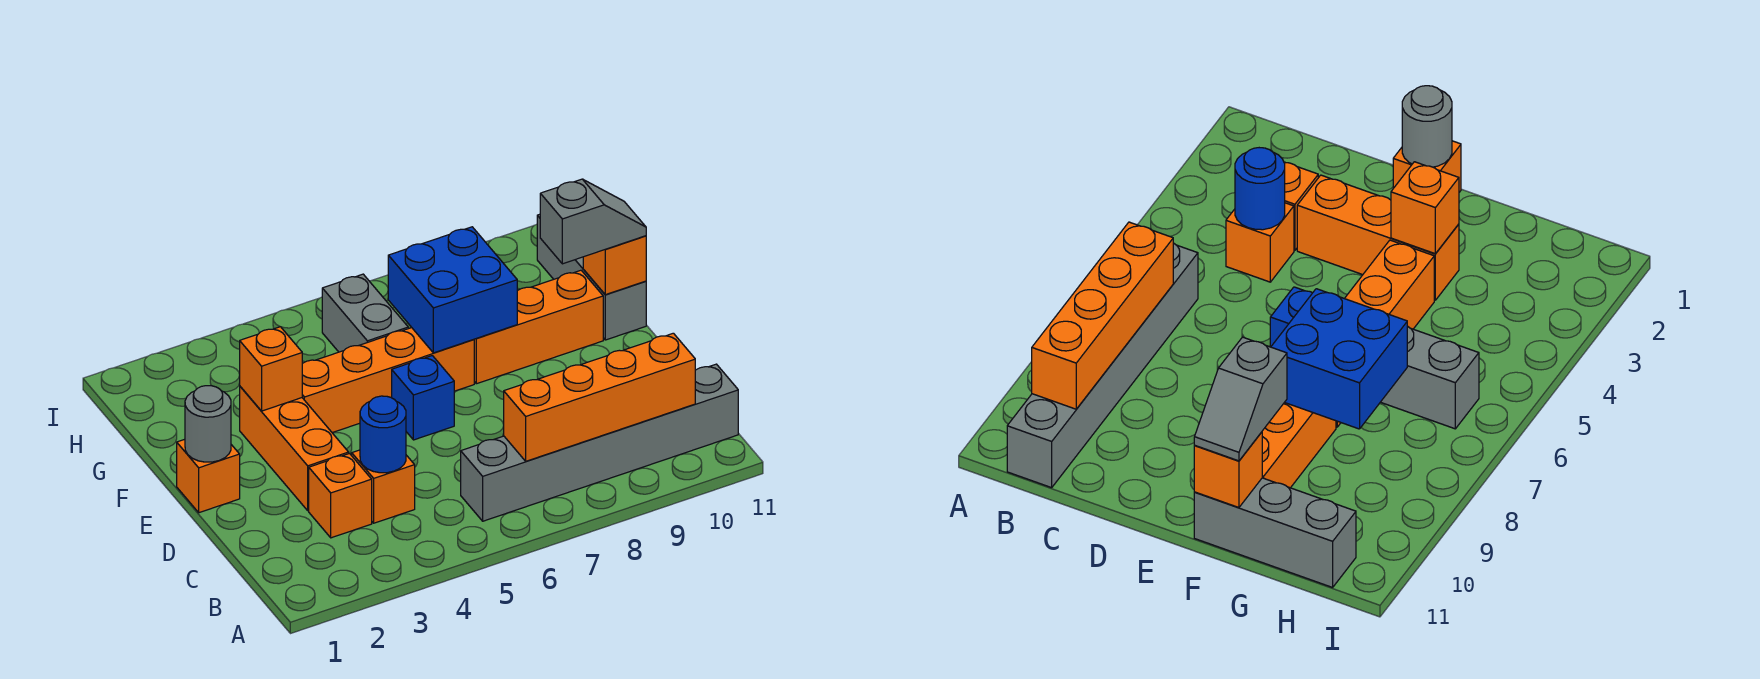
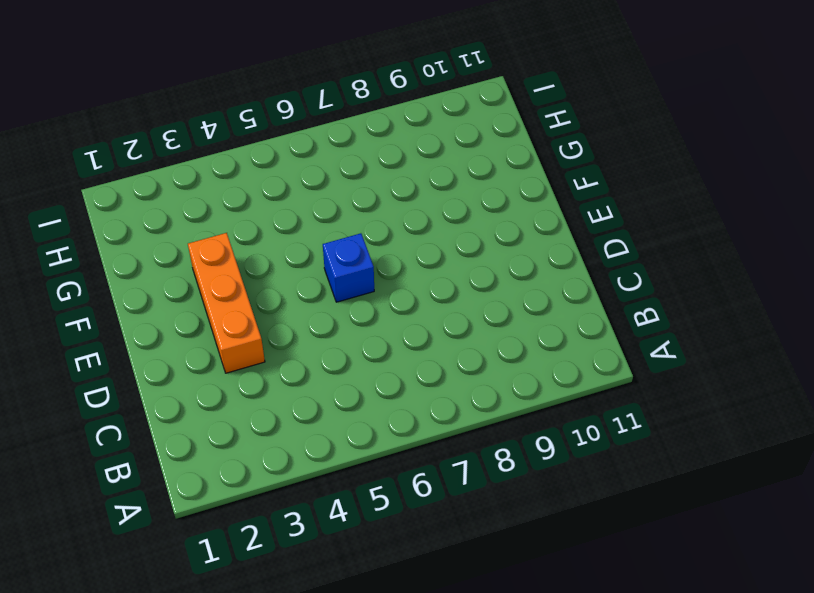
none -> grey 1x6 brick [461,364,738,521]
none -> orange 1x1 brick [309,454,372,538]
none -> orange 1x1 brick [352,450,415,523]

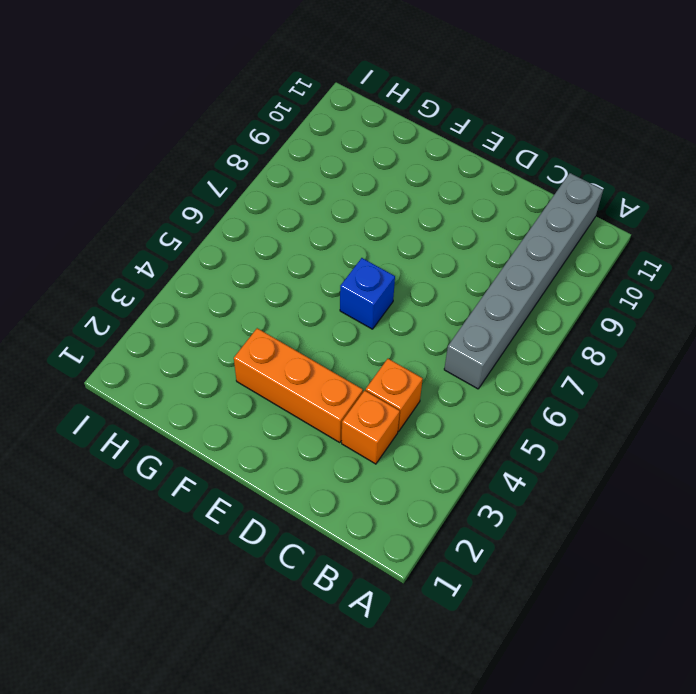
none -> orange 1x1 brick [177,439,240,513]
none -> orange 1x4 brick [302,328,474,433]
none -> orange 1x3 brick [474,270,603,384]

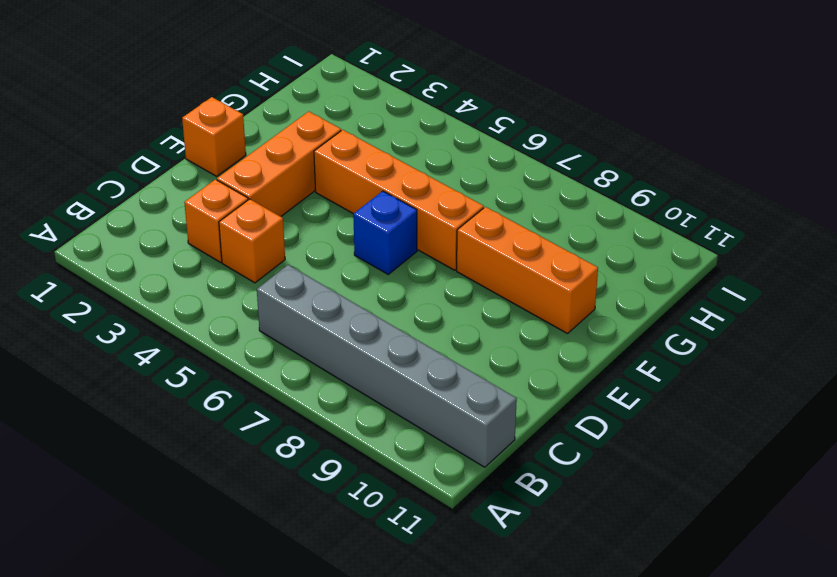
none -> grey 1x3 brick [537,214,646,340]
none -> grey 1x2 brick [322,274,408,352]
none -> orange 1x4 brick [504,333,695,461]

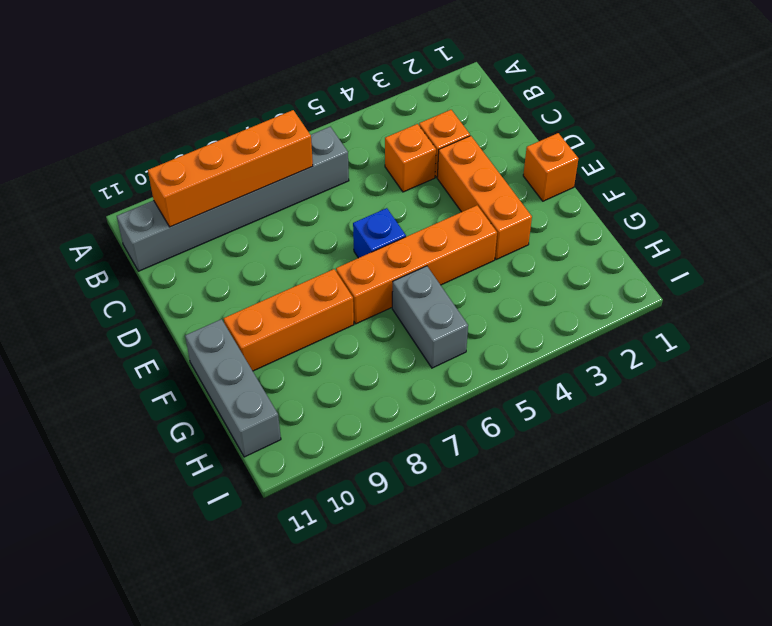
none -> blue 1x1 round brick [360,396,406,473]
none -> grey 1x1 round brick [185,386,231,462]
none -> orange 1x1 brick [239,327,302,411]

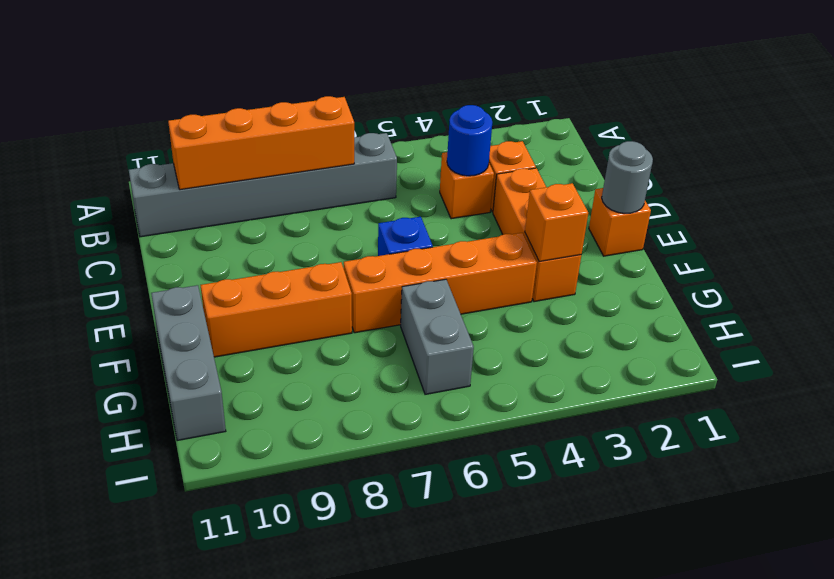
none -> blue 2x2 brick [388,227,517,353]
none -> orange 1x1 brick [583,236,646,295]
none -> grey 1x2 slope [540,179,646,264]

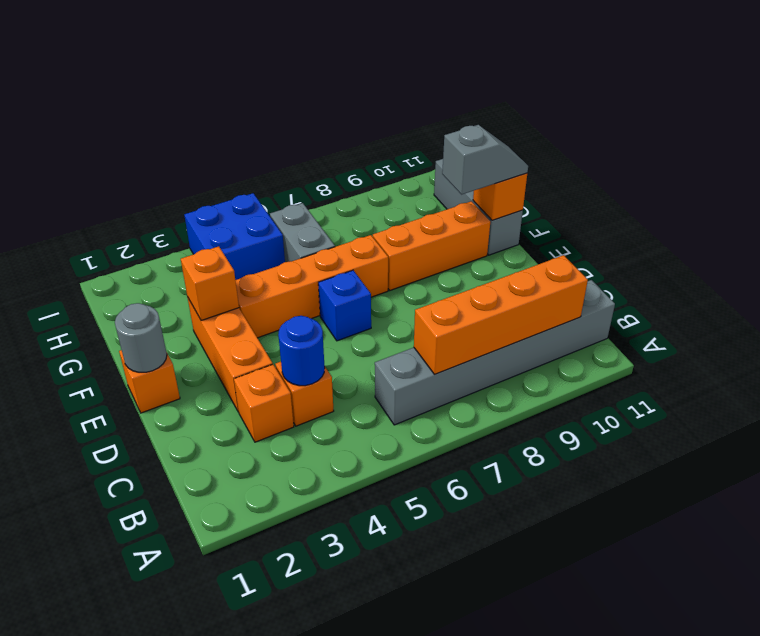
blue 2x2 brick [184,193,285,280] -> blue 2x2 brick moved to [388,227,517,353]

